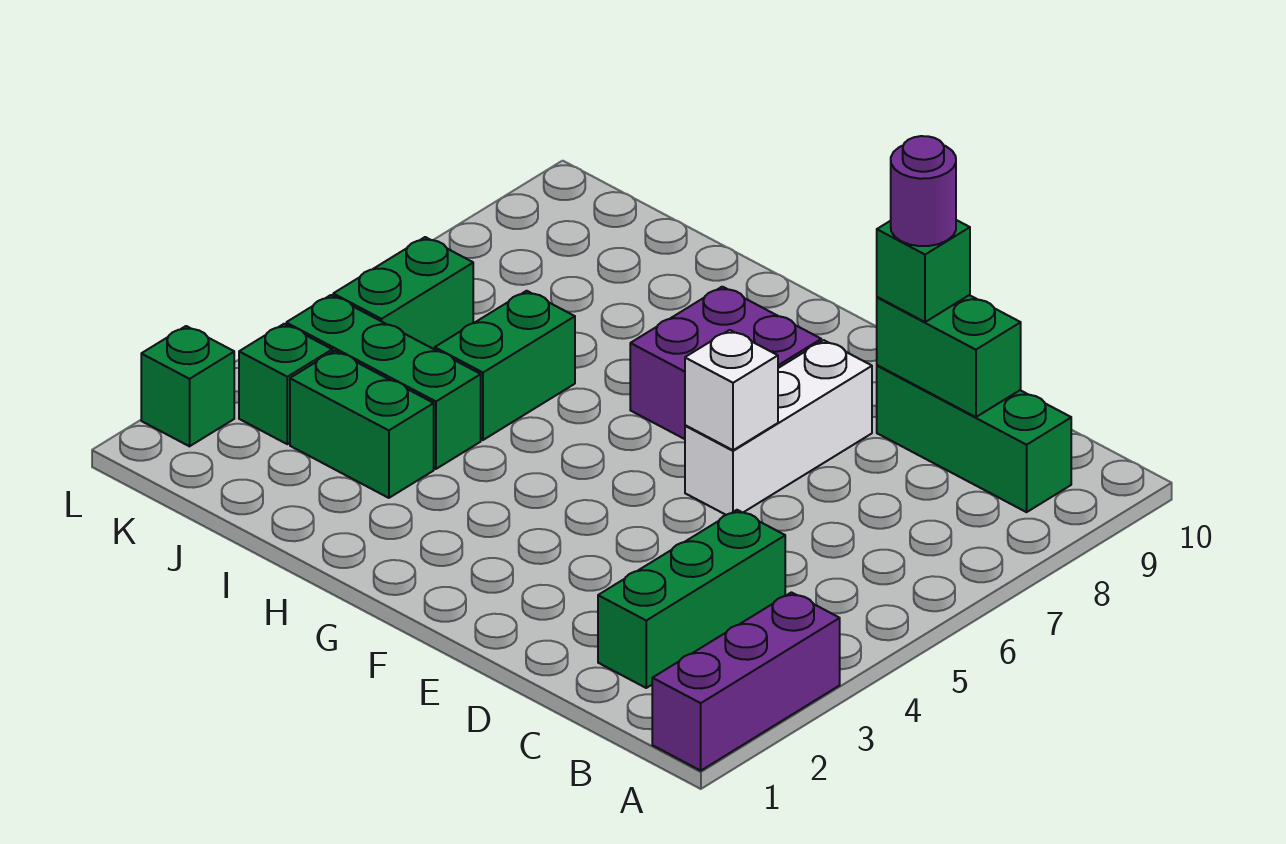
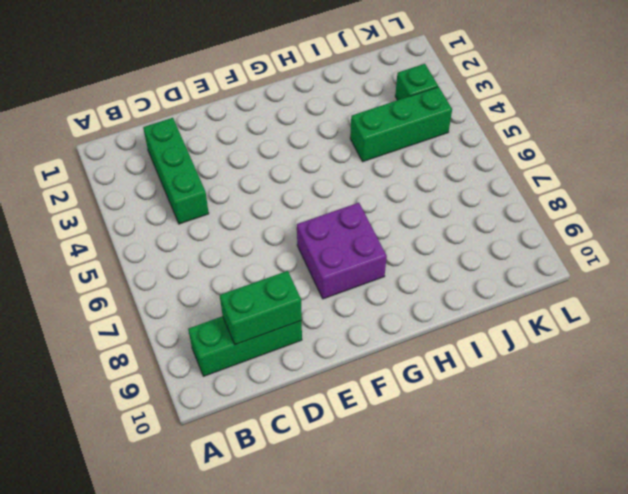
none -> purple 1x3 brick [652,592,840,771]
none -> white 1x3 brick [685,340,872,515]
none -> green 1x2 brick [290,351,434,498]

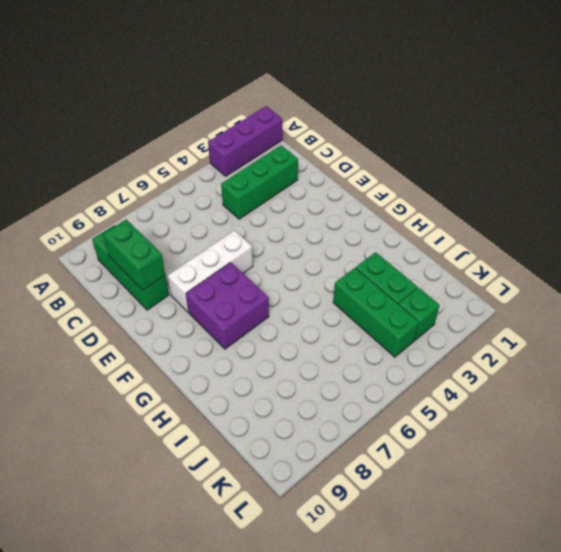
none -> green 1x2 brick [435,291,575,440]
none -> green 1x2 brick [333,237,473,349]
none -> green 1x1 brick [141,326,234,446]

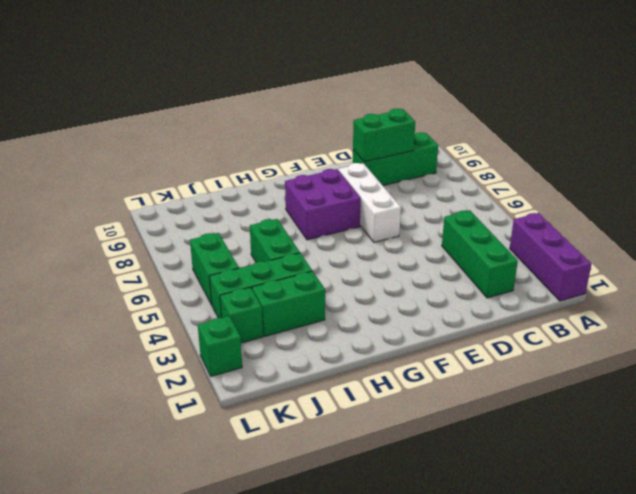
none -> white 1x1 brick [685,330,778,450]
none -> green 1x1 brick [877,220,970,322]
none -> purple 1x1 round brick [891,136,956,246]

